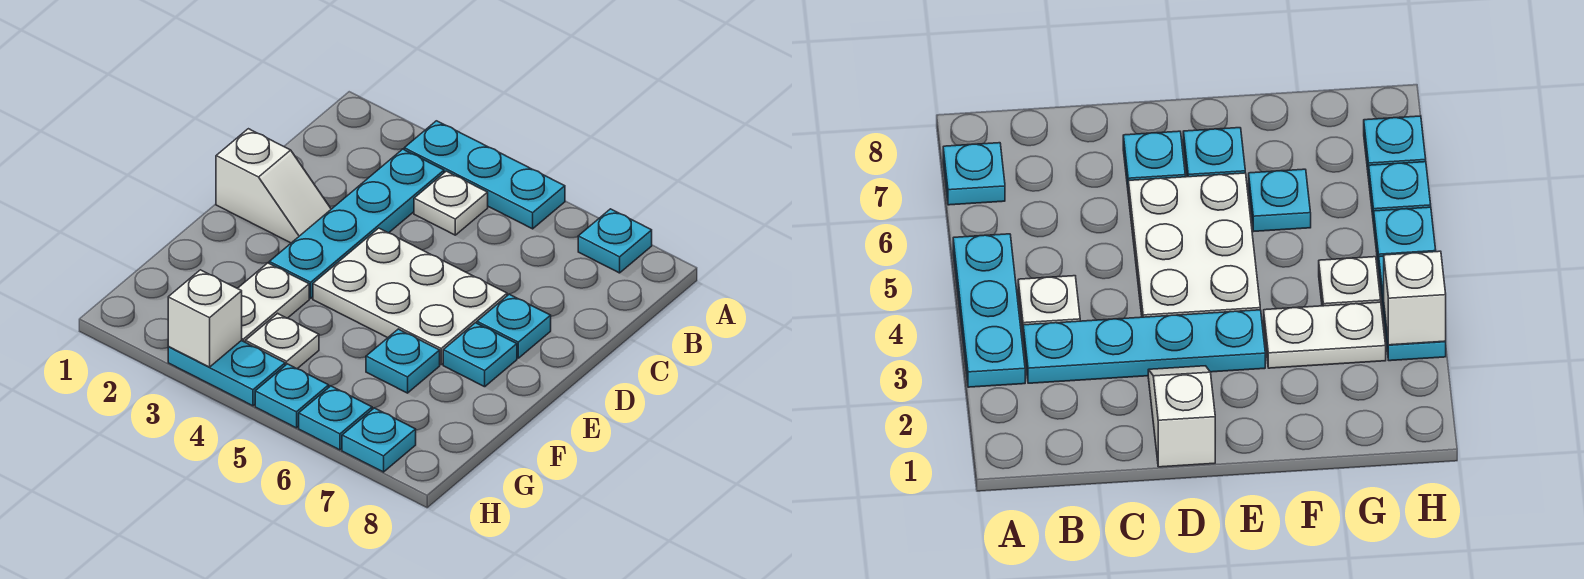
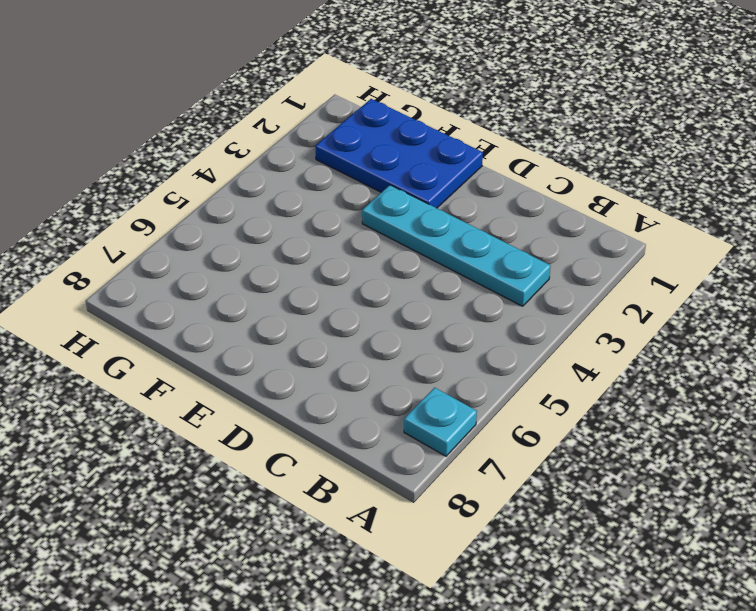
blue 2x3 plate [315,99,483,208] -> none
none -> cyan 1x3 plate [404,121,565,229]
none -> white 1x1 plate [414,171,488,235]
none -> white 1x2 slope [216,129,331,243]

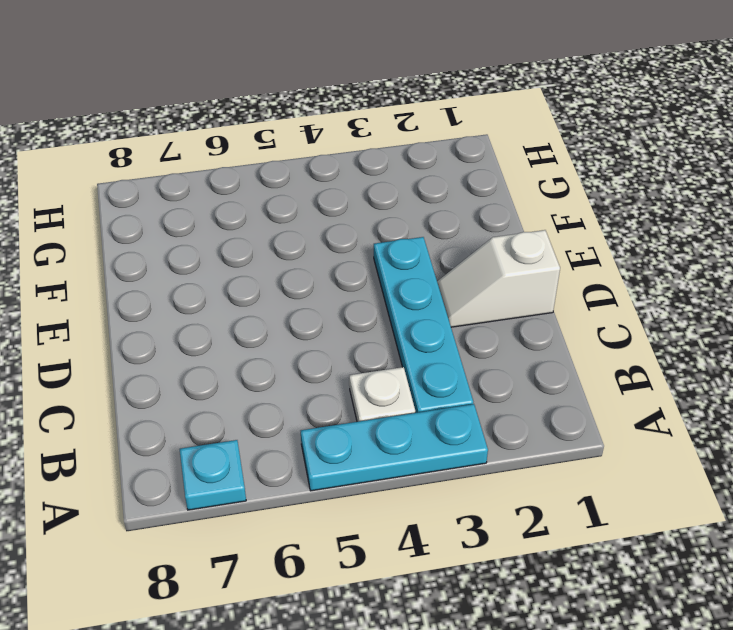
none -> white 2x3 plate [313,228,507,364]
none -> cyan 1x1 plate [477,294,551,358]
none -> cyan 1x1 plate [443,323,517,387]

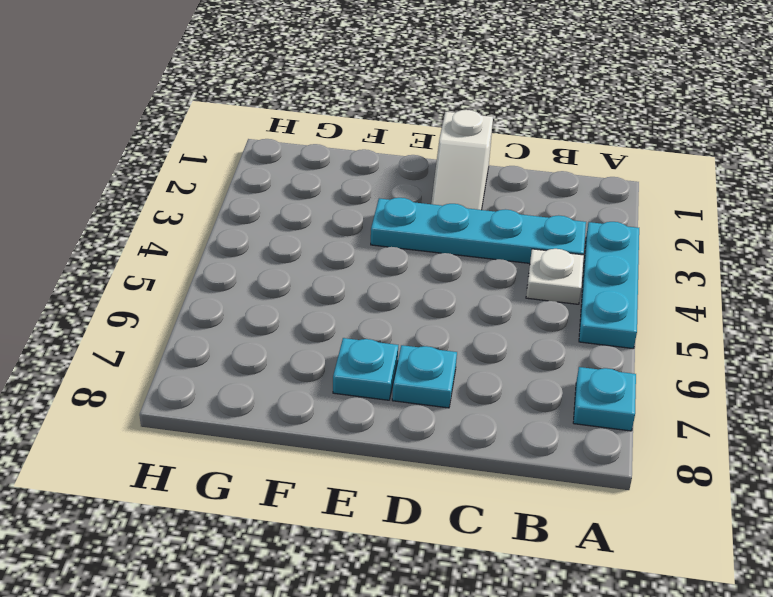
none -> white 2x3 plate [313,228,507,364]
none -> white 1x2 plate [238,263,309,342]
none -> cyan 1x1 plate [366,329,440,393]

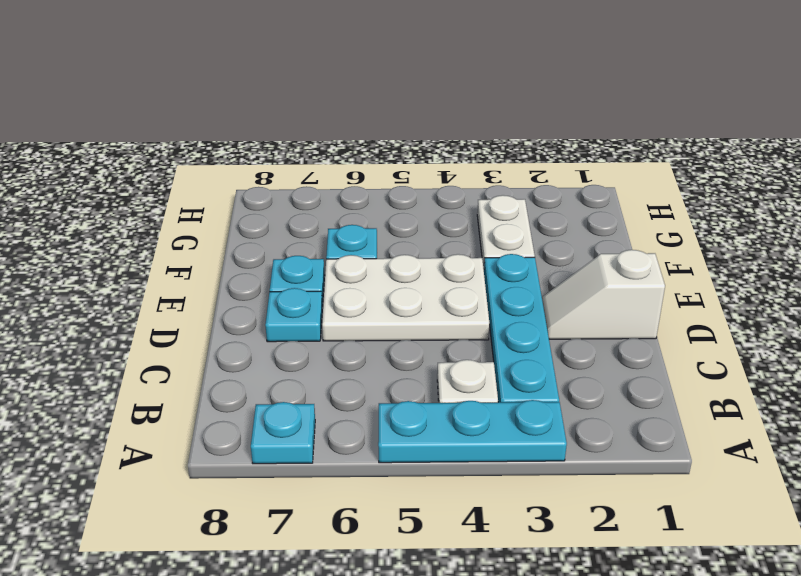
none -> white 1x1 plate [245,313,319,369]
none -> cyan 1x2 plate [168,341,285,406]
none -> cyan 1x1 plate [255,364,329,428]

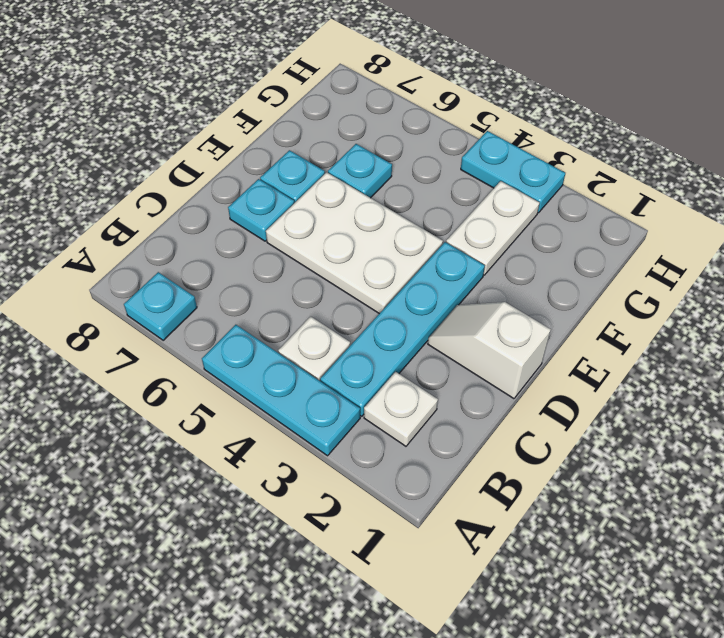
white 1x1 plate [364,372,438,446] -> white 1x1 plate moved to [245,313,319,369]
none -> cyan 1x1 plate [255,364,329,428]
none -> cyan 1x1 plate [299,386,372,450]
none -> cyan 1x1 plate [342,408,416,472]

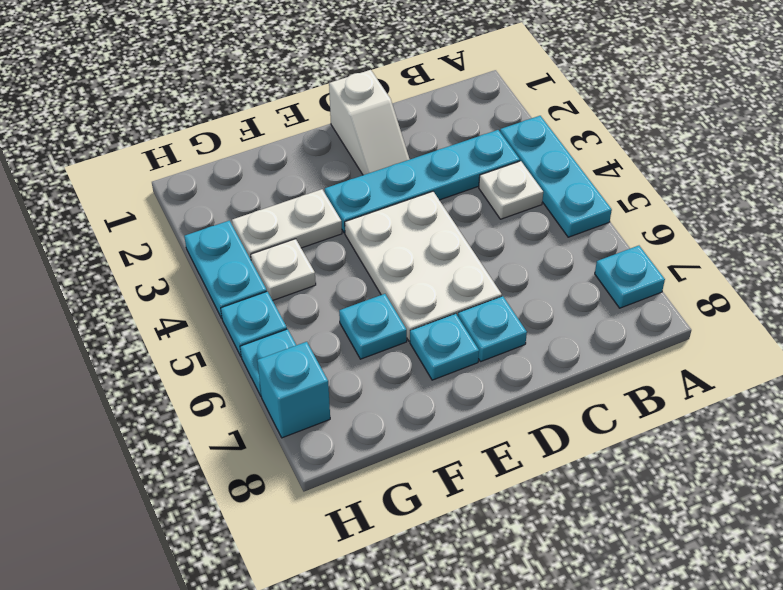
cyan 1x1 brick [257,342,330,438] -> cyan 1x1 plate [342,408,416,472]
none -> white 1x1 brick [168,270,242,367]

